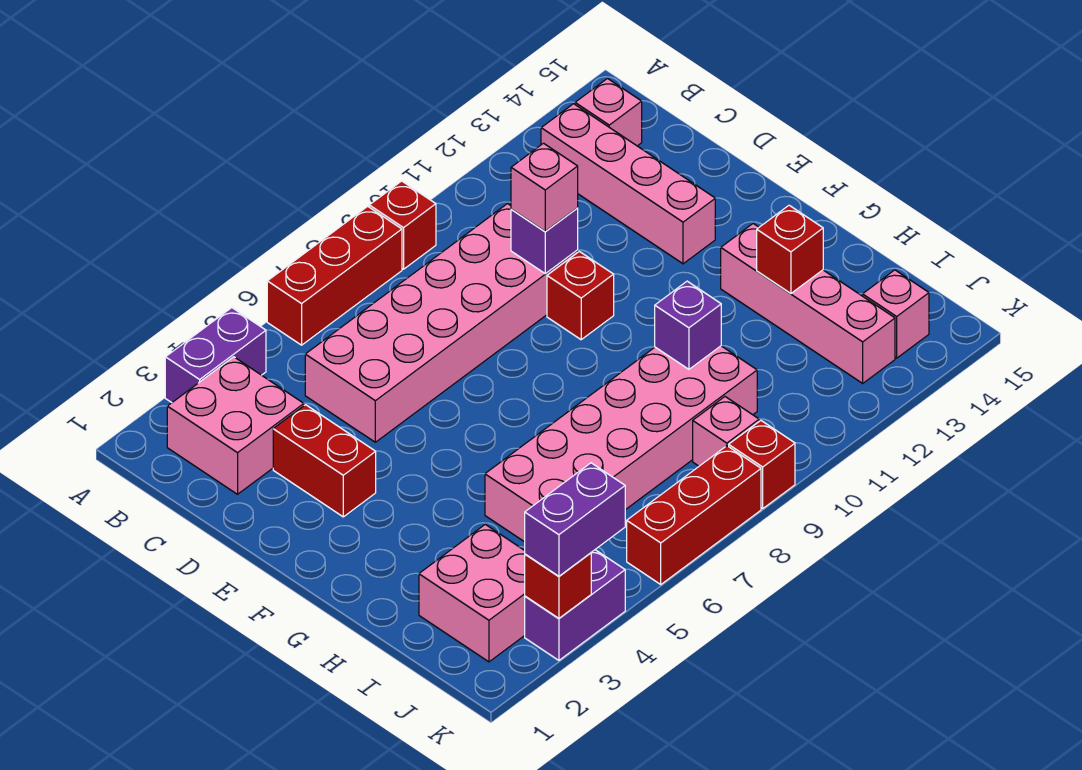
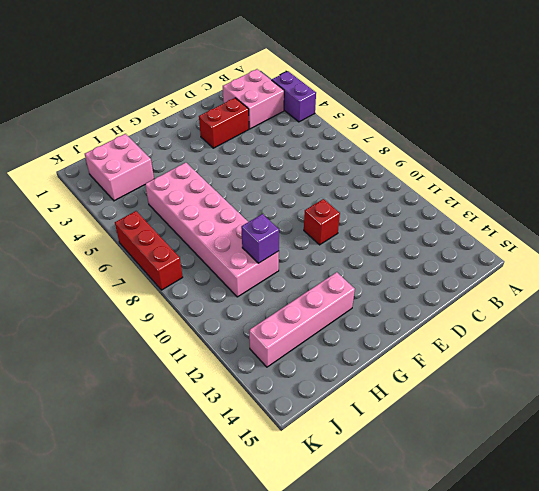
none -> red 1x3 brick [267,206,402,345]
none -> red 1x1 brick [369,181,436,269]
none -> pink 1x4 brick [541,104,715,264]

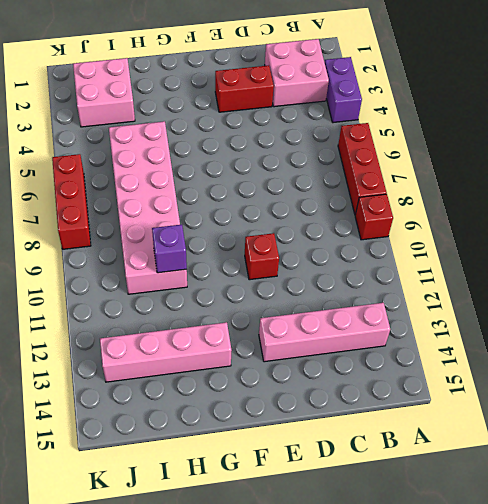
none -> pink 1x1 brick [575,79,642,146]
none -> pink 2x6 brick [305,204,578,442]
none -> pink 1x1 brick [693,397,759,466]

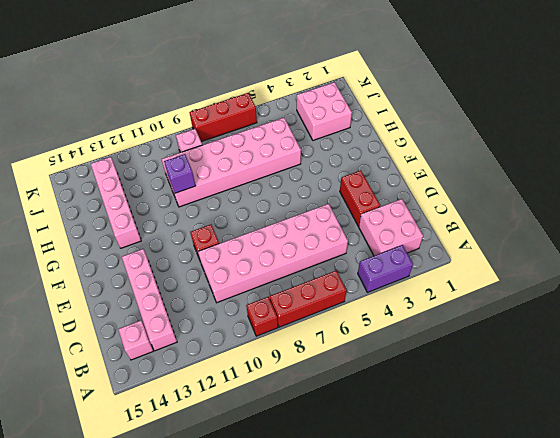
none -> pink 1x1 brick [863,270,929,358]
none -> purple 1x2 brick [525,550,625,660]
none -> red 1x1 brick [729,421,795,508]

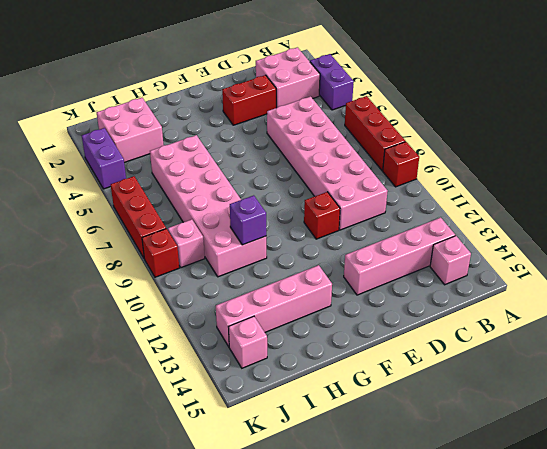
none -> purple 1x1 brick [511,208,578,273]
none -> red 1x1 brick [757,205,823,293]
none -> red 1x1 brick [525,553,591,618]

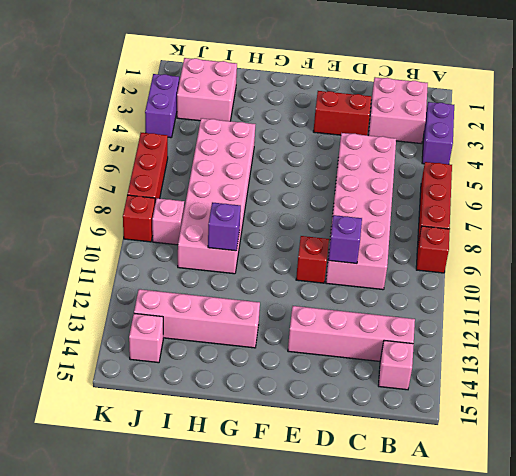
none -> red 1x1 brick [757,205,823,293]
none -> red 1x1 brick [525,553,591,618]
none -> pink 1x1 brick [511,143,578,232]

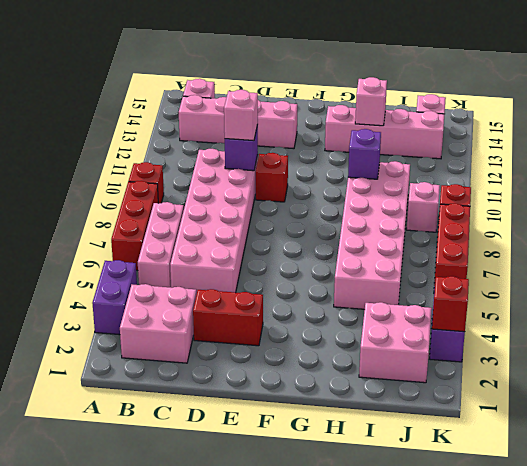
pink 1x3 brick [138,202,184,287] -> none
pink 1x1 brick [355,77,387,126] -> red 1x1 brick [757,205,823,293]
none -> purple 1x2 brick [525,463,625,576]

